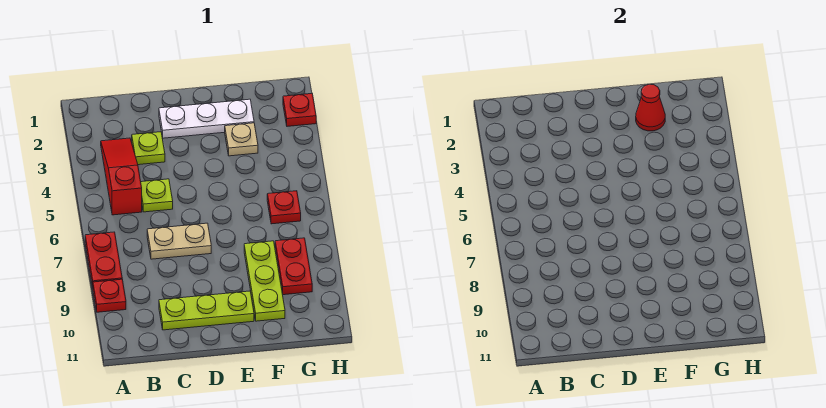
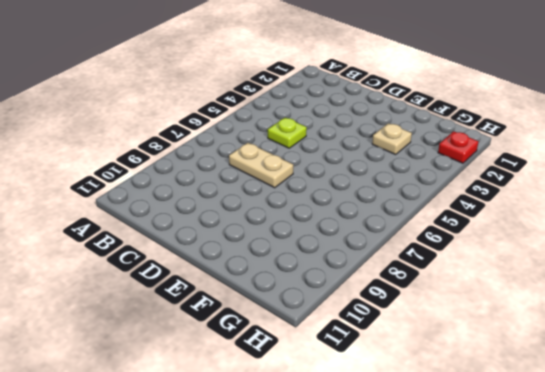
none -> red 1x2 plate [85,232,122,287]
none -> red 1x1 plate [93,279,126,312]
none -> red 1x3 slope [101,138,142,215]

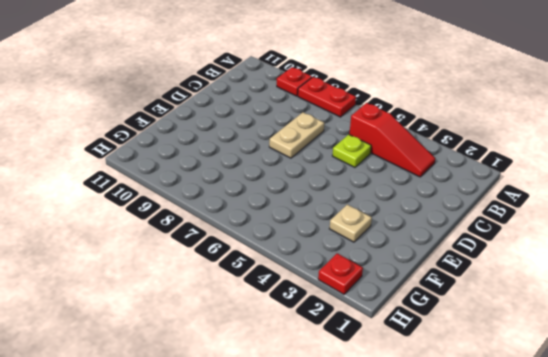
none -> lime 1x1 plate [132,132,165,165]
none -> lime 1x3 plate [159,291,254,330]
none -> white 1x3 plate [159,99,254,138]

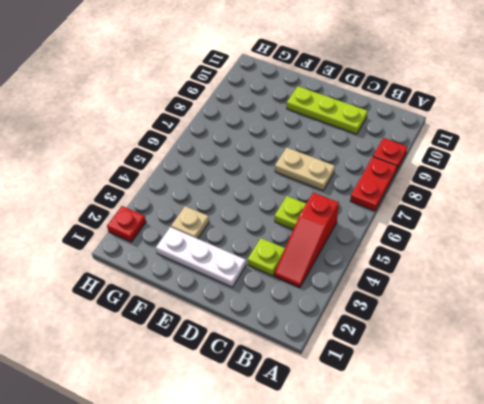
none -> lime 1x3 plate [244,241,285,321]
none -> red 1x1 plate [267,191,301,224]
none -> red 1x2 plate [275,238,312,295]

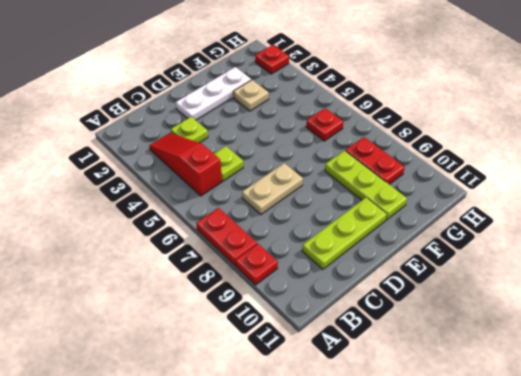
none -> red 1x1 cone [636,84,665,131]

